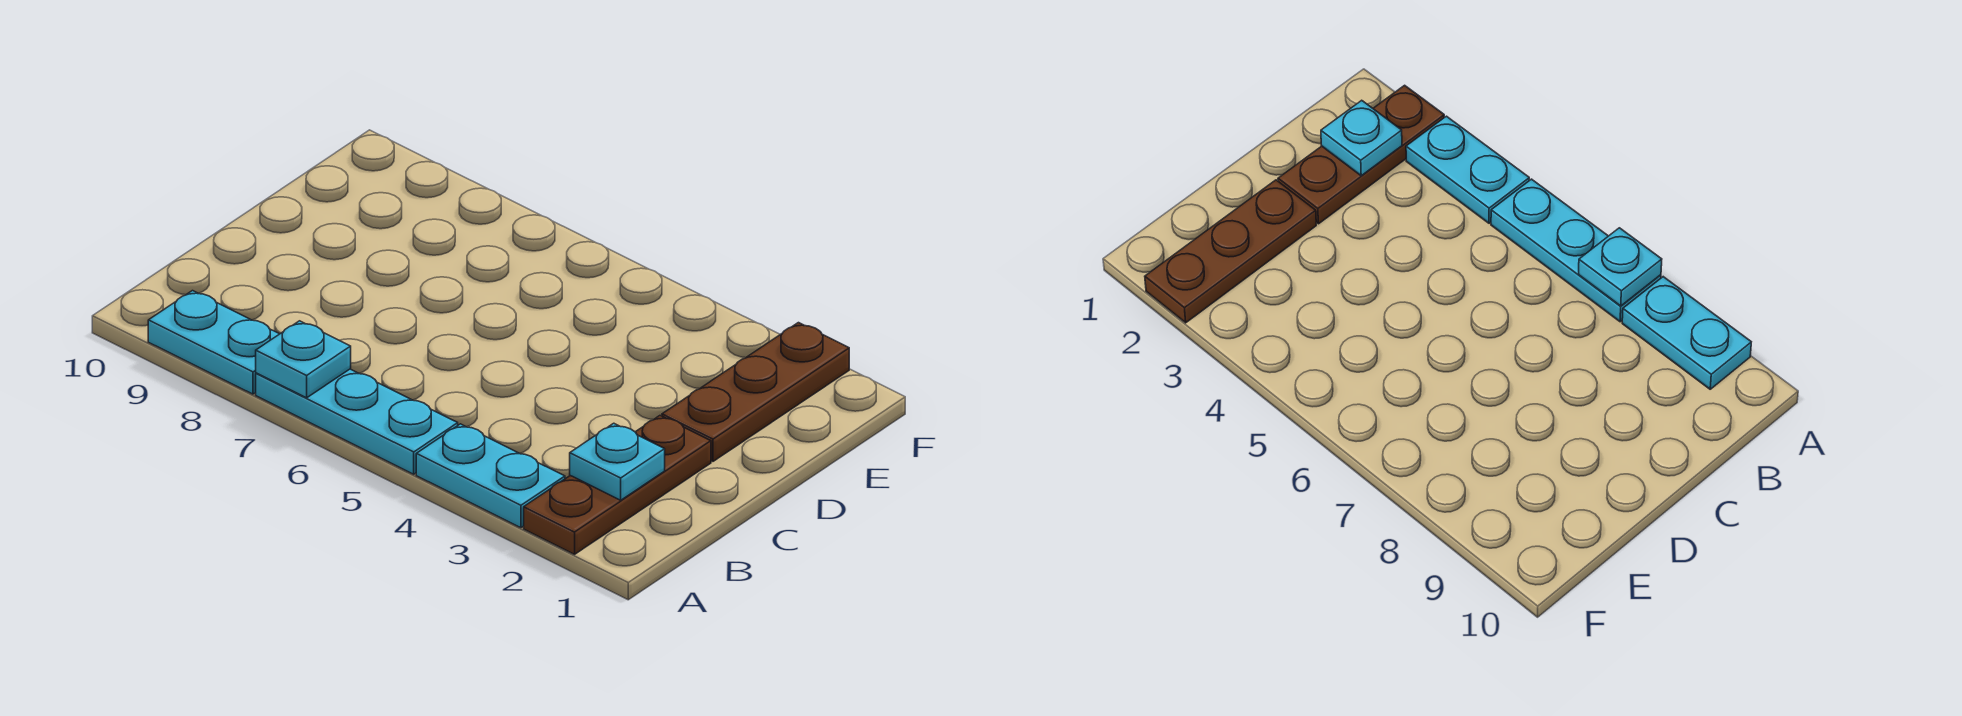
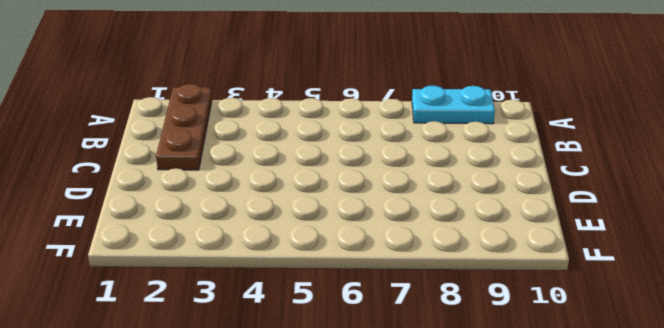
none -> cyan 1x2 plate [416,424,565,528]
none -> cyan 1x3 plate [256,369,458,474]

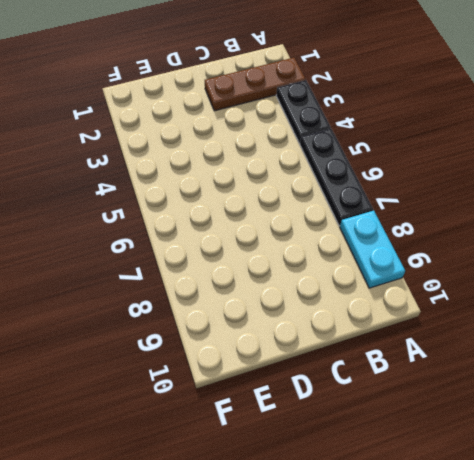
black 1x2 plate [276,80,331,144] -> cyan 1x2 plate [416,424,565,528]
black 1x3 plate [300,129,373,226] -> cyan 1x3 plate [256,369,458,474]
none -> brown 1x3 plate [662,323,849,461]
none -> cyan 1x1 plate [256,321,351,398]

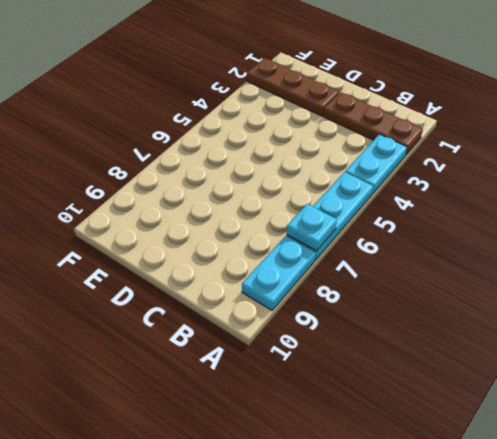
none -> cyan 1x1 plate [570,423,665,500]

